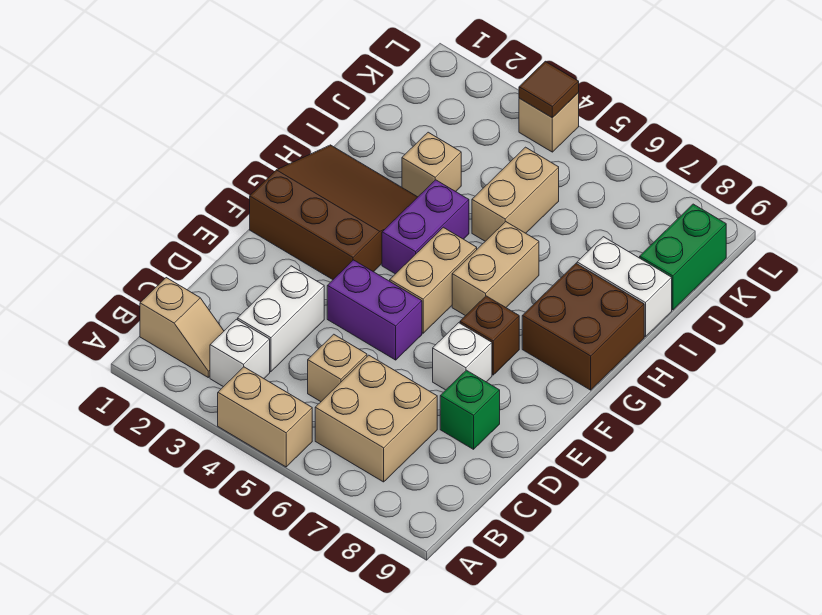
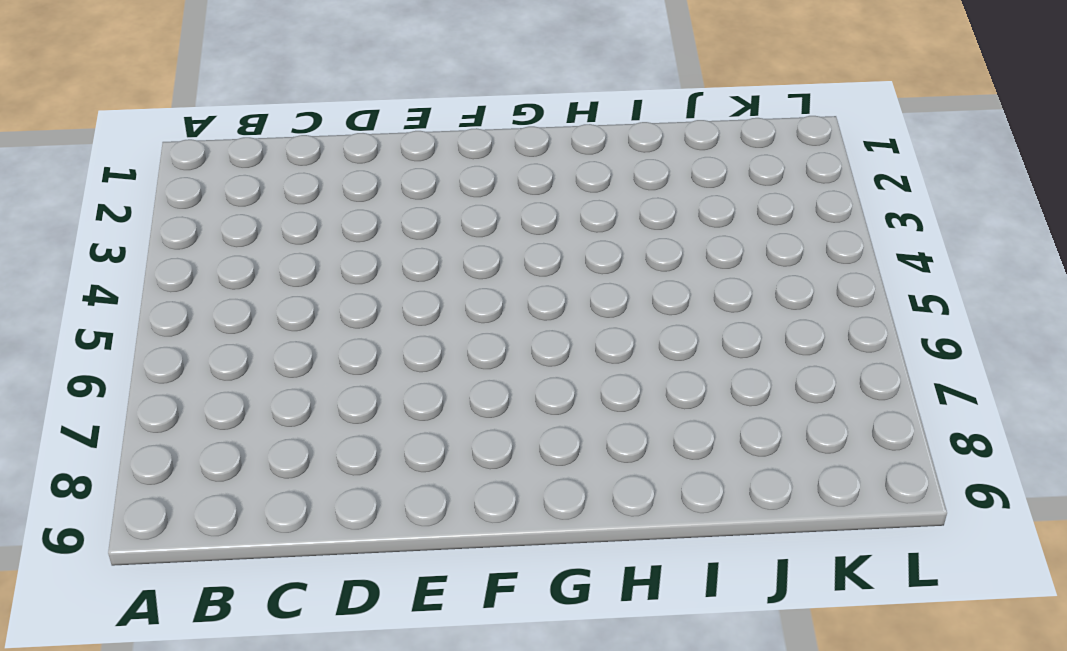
none -> tan 1x2 brick [218,367,312,467]
none -> tan 1x2 slope [140,278,224,377]
none -> white 1x1 brick [210,319,270,387]

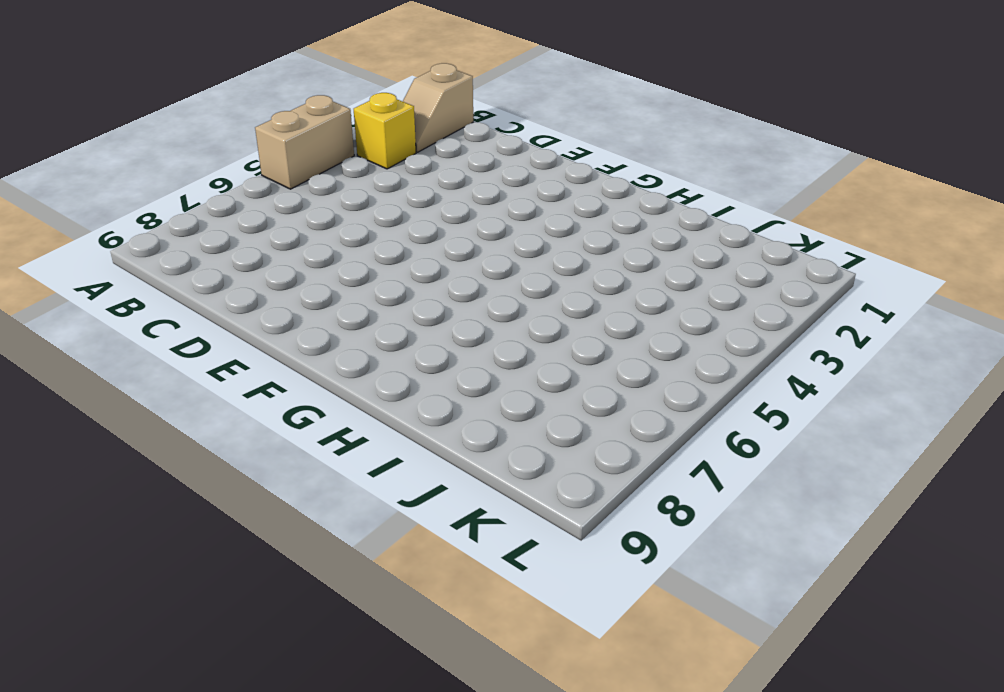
yellow 1x1 brick [354,93,416,169] -> white 1x1 brick [210,319,270,387]
none -> tan 2x2 brick [315,355,437,482]
none -> white 1x2 brick [238,266,324,372]
none -> tan 1x1 brick [308,334,367,402]

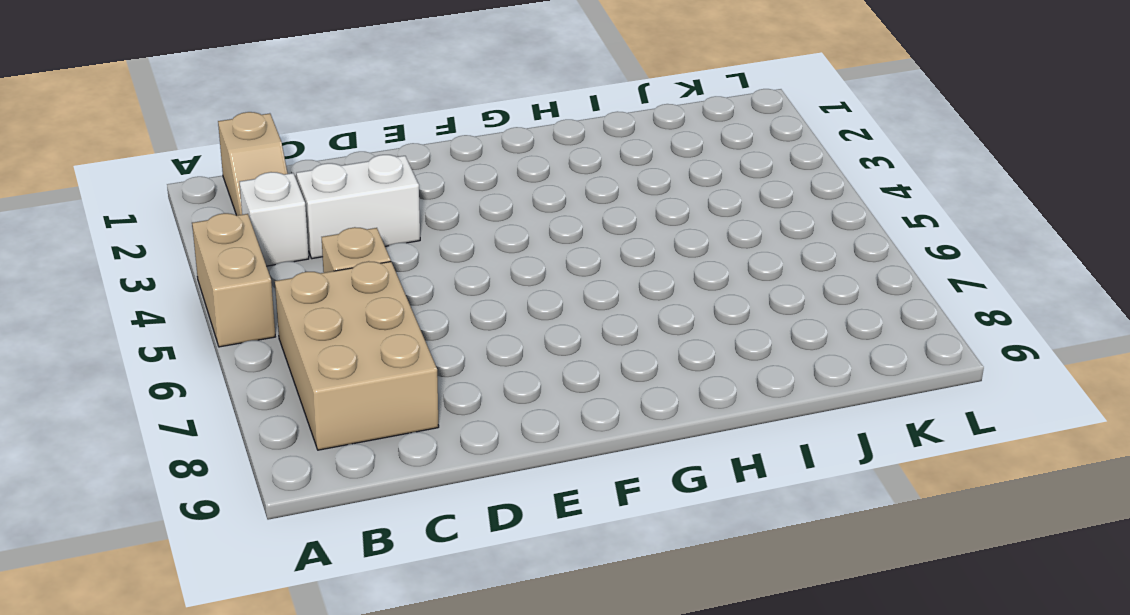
tan 2x3 brick [275,261,439,450] -> tan 2x2 brick [315,355,437,482]
none -> green 1x1 brick [440,370,500,449]
none -> purple 1x2 brick [327,260,422,360]
none -> white 1x1 brick [433,323,492,390]

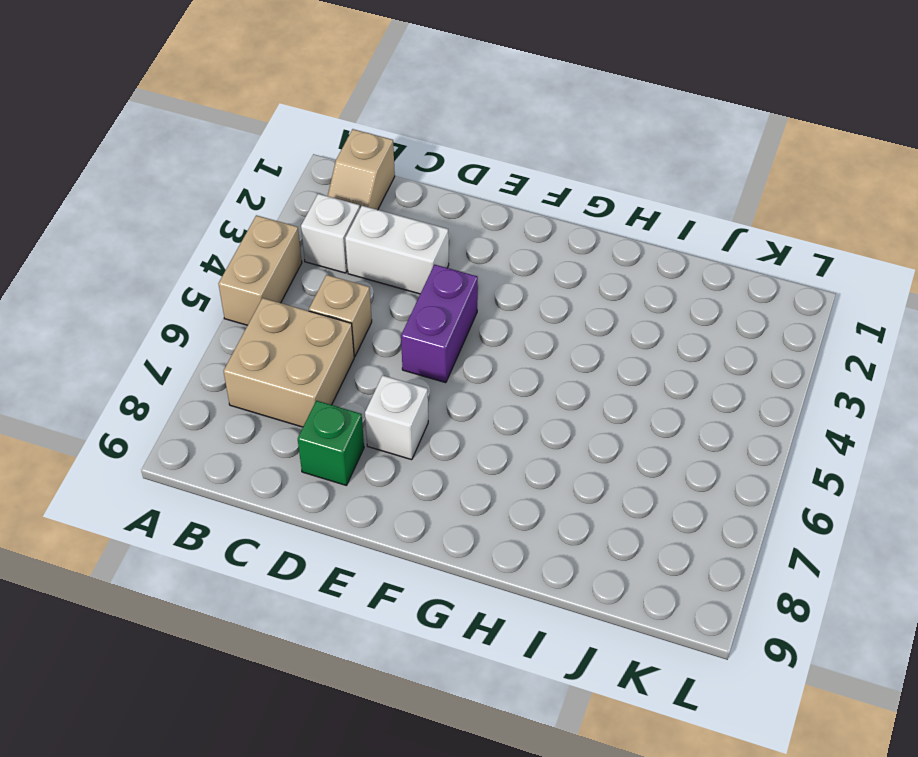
none -> brown 3x3 slope [250,145,417,280]
none -> tan 1x2 brick [390,227,477,333]
none -> brown 1x1 brick [460,296,519,375]

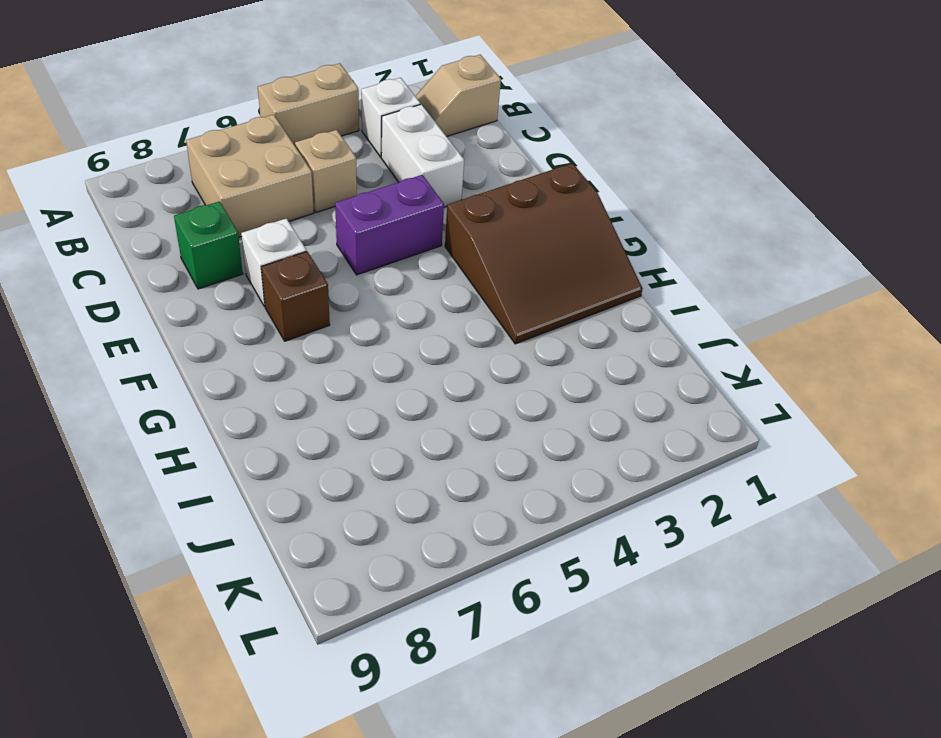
none -> tan 1x2 brick [390,227,477,333]
none -> purple 1x2 brick [382,180,469,274]
none -> tan 1x2 brick [452,222,539,316]

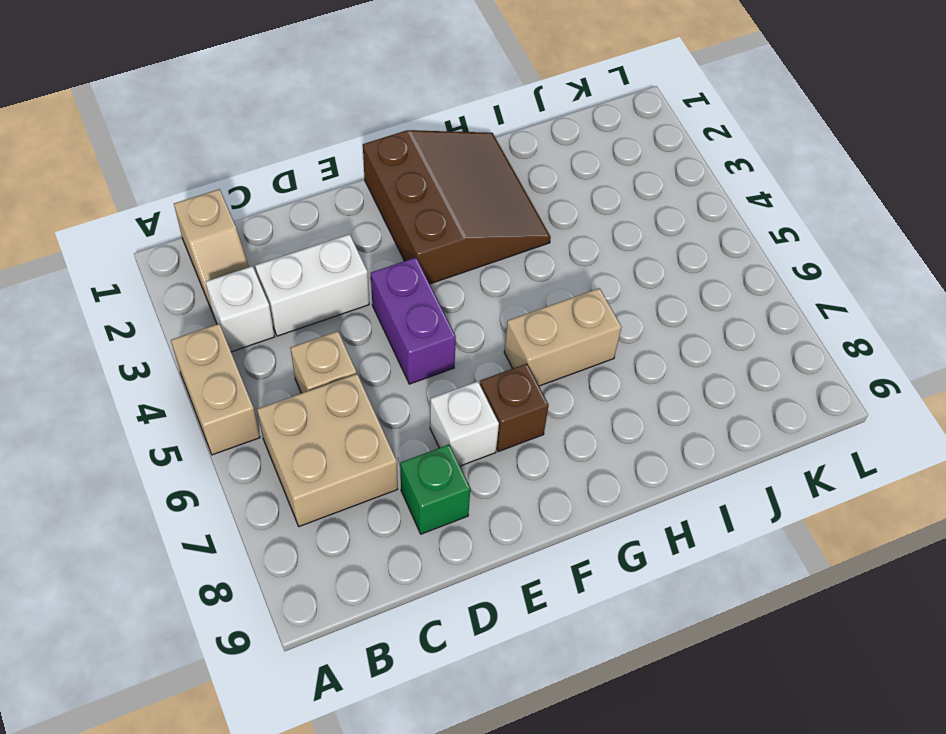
none -> tan 1x2 brick [390,227,477,333]
none -> purple 1x2 brick [382,180,469,274]
none -> brown 2x2 brick [522,264,644,390]

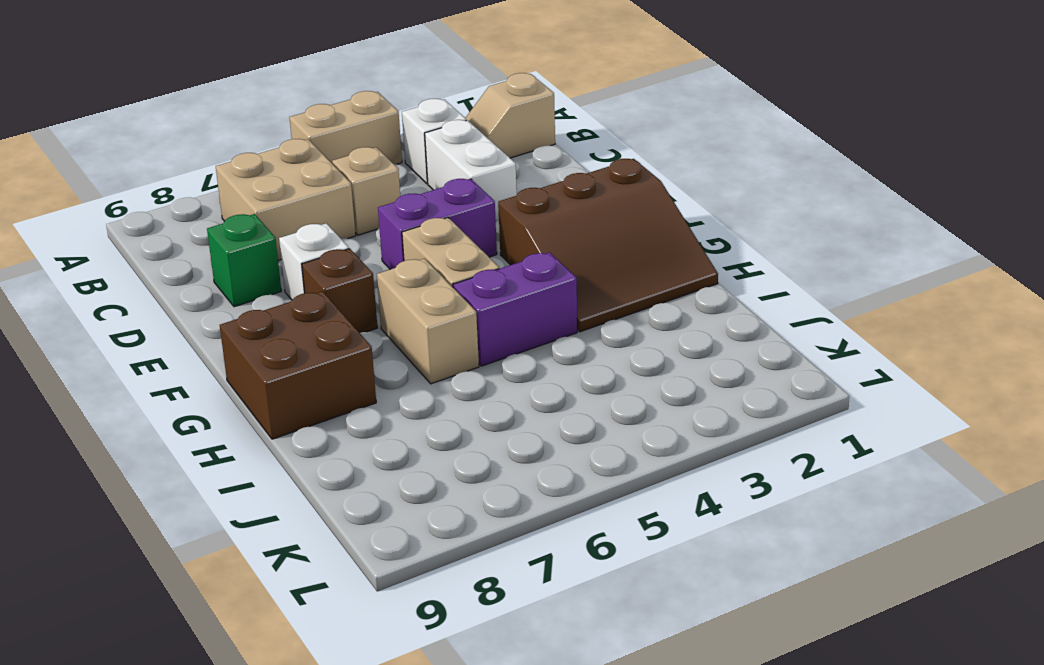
purple 1x2 brick [453,252,577,366] -> purple 1x2 brick turned to [382,180,469,274]
none -> tan 1x1 brick [402,132,461,197]
none -> tan 1x2 brick [472,147,559,241]
none -> white 1x2 brick [577,237,672,337]

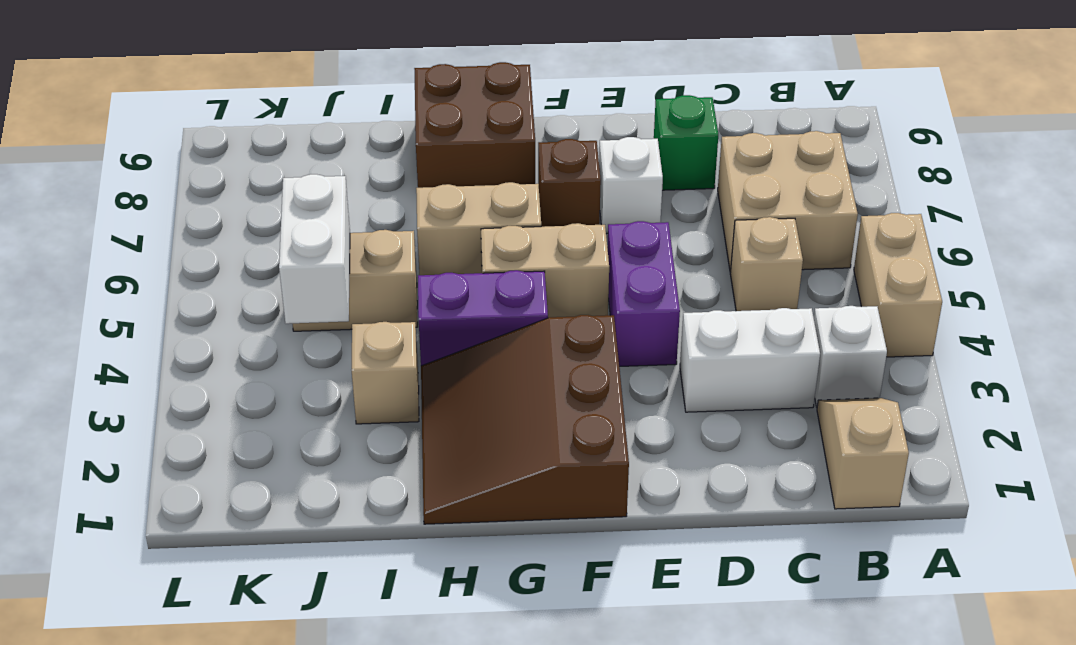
white 1x2 brick [279,174,350,324] -> white 1x2 brick moved to [577,237,672,337]
none -> green 1x2 brick [640,204,726,310]
none -> tan 1x1 brick [519,93,579,152]
none -> brown 1x1 tile [519,61,579,118]

